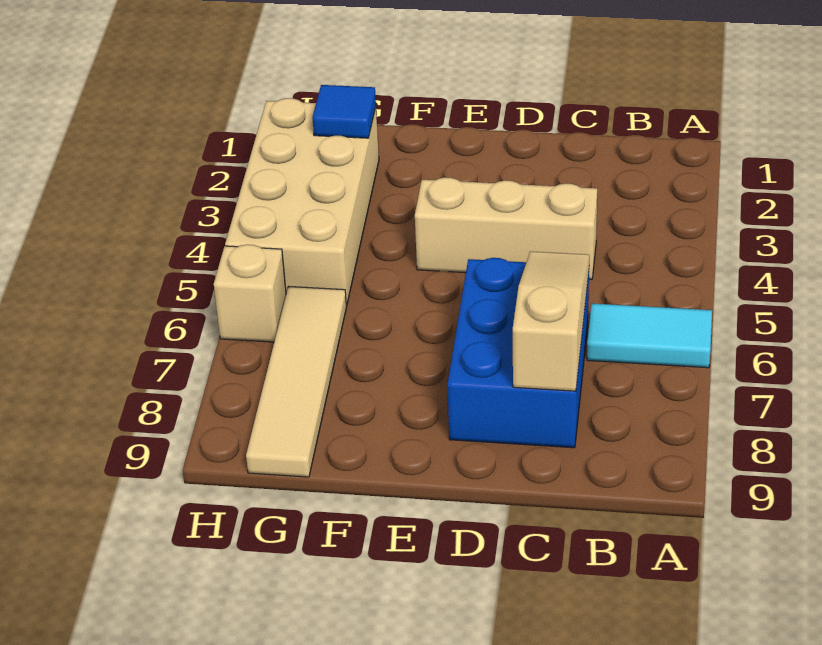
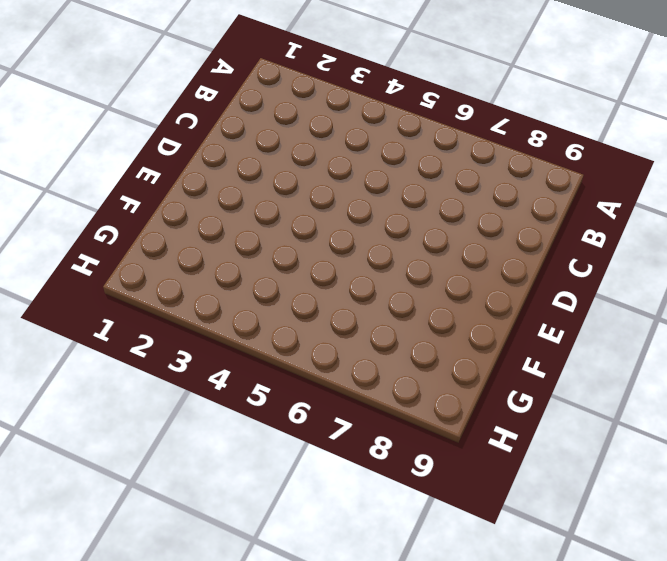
none -> cyan 1x2 tile [587,303,712,368]
none -> tan 1x3 brick [415,177,597,279]

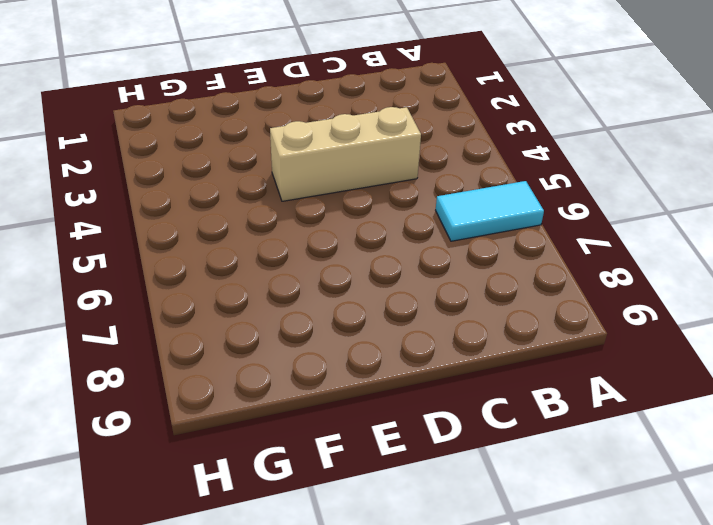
none -> blue 2x3 brick [447,258,589,448]
none -> tan 2x4 brick [225,98,379,305]

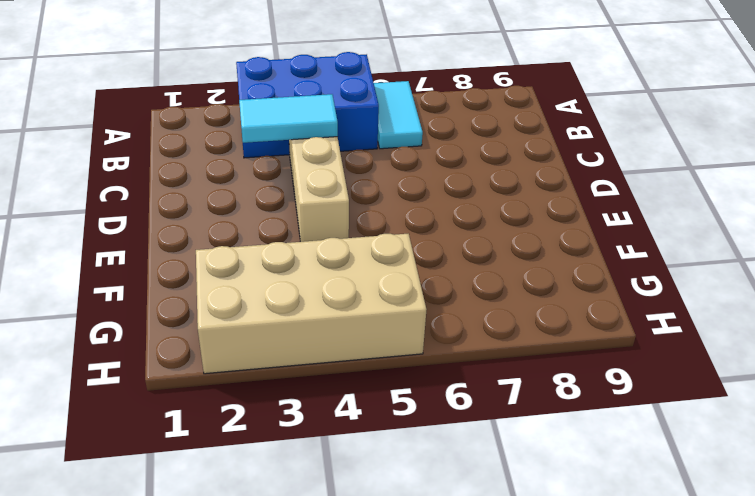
blue 2x3 brick [236,52,379,158] -> blue 2x3 brick moved to [447,258,589,448]
cyan 1x2 tile [239,94,338,143] -> none
none -> tan 1x4 tile [246,286,346,477]
none -> tan 1x1 brick [214,244,286,342]

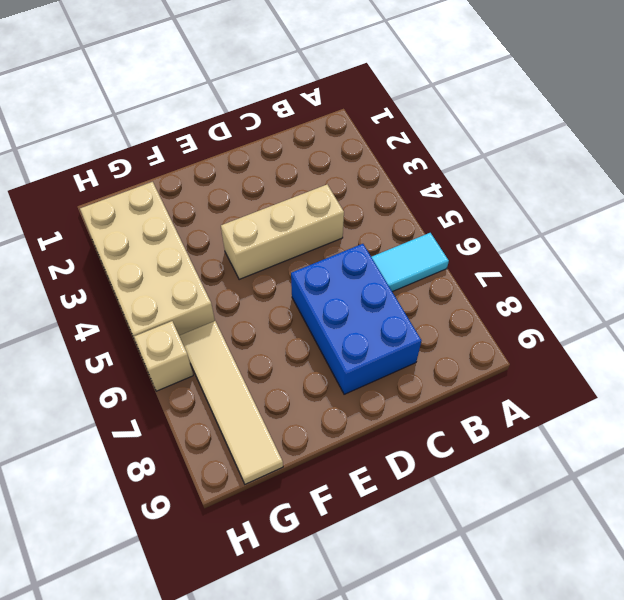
none -> tan 1x3 slope [513,251,589,391]
none -> blue 1x1 tile [313,85,376,138]

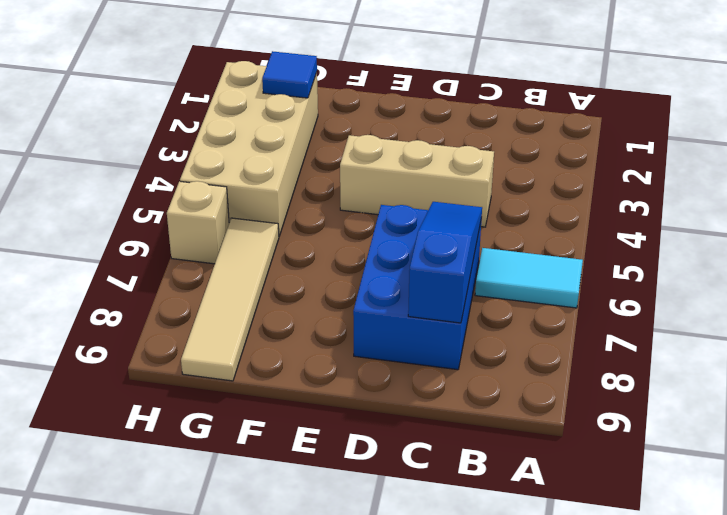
blue 1x3 slope [408,202,482,323] -> tan 1x3 slope [513,251,589,391]

